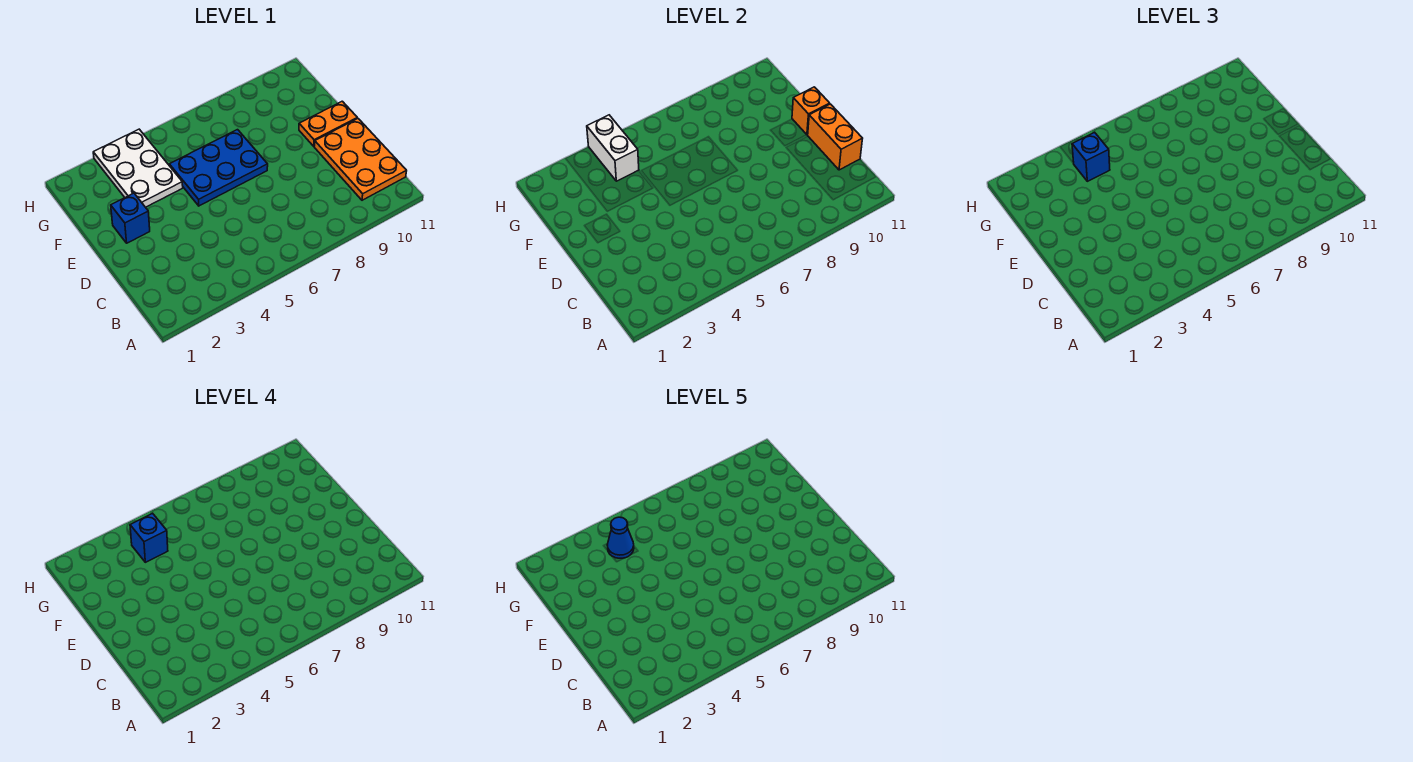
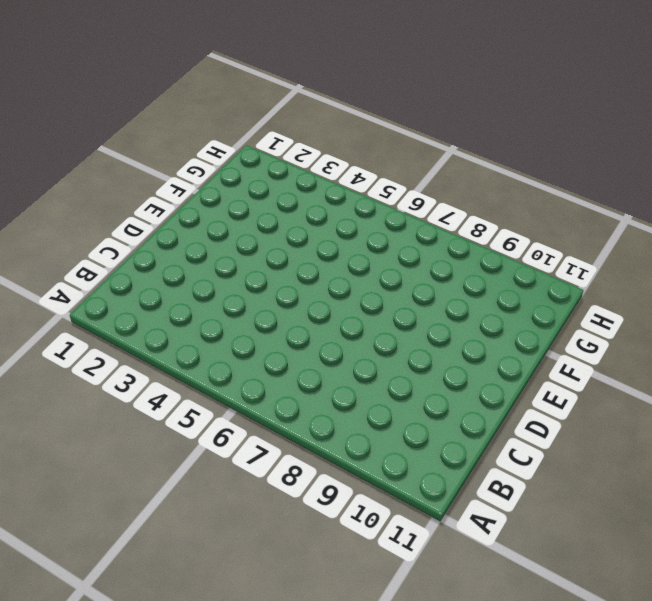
none -> orange 2x3 plate [314,118,406,200]
none -> blue 1x1 brick [111,193,150,243]

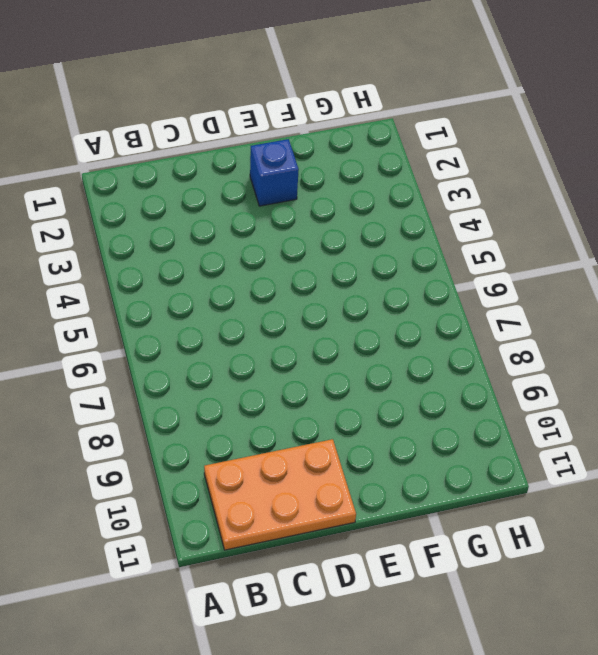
none -> blue 2x3 plate [169,130,268,206]
none -> orange 1x2 plate [299,101,357,146]

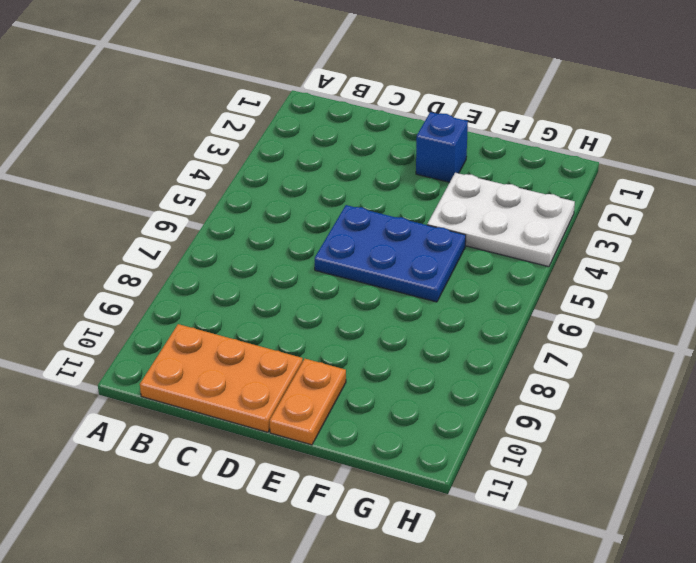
blue 2x3 plate [315,205,466,302] -> blue 2x3 plate turned to [169,130,268,206]
none -> orange 1x2 brick [808,104,863,170]
none -> orange 1x1 brick [792,87,830,135]

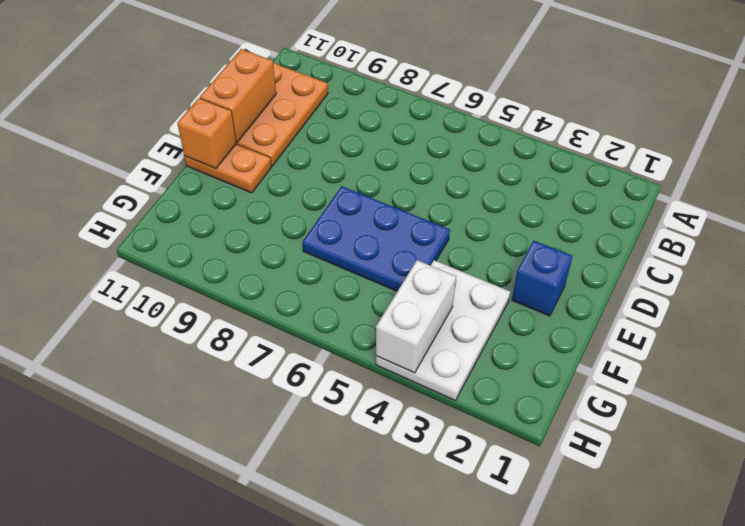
none -> blue 1x1 brick [1072,132,1110,181]
none -> blue 1x1 brick [130,513,168,562]

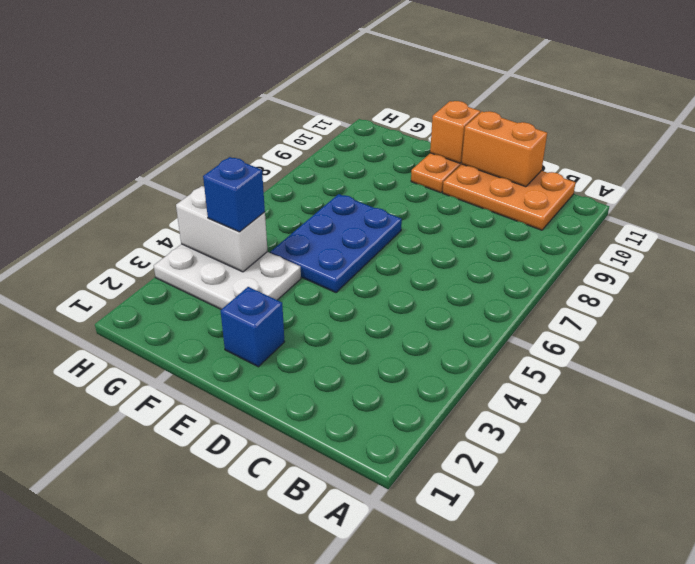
none -> blue 1x1 brick [130,513,168,562]
none -> blue 1x1 cone [607,517,634,558]

